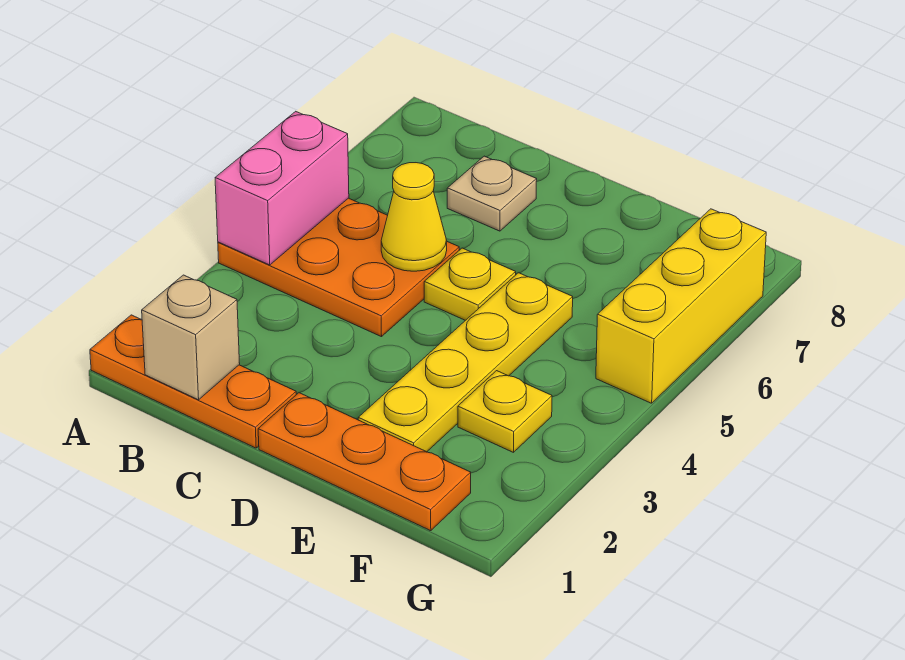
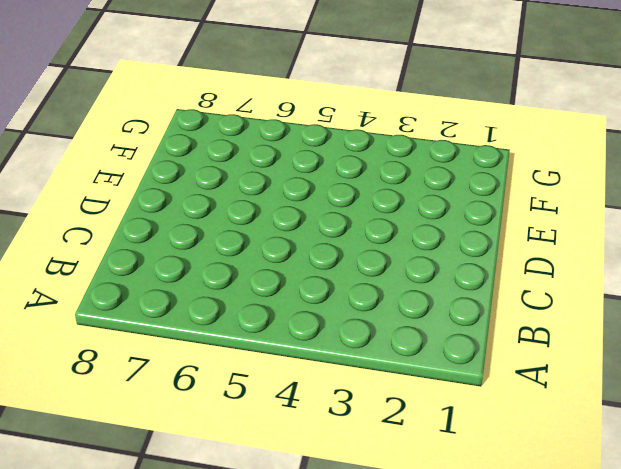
none -> orange 1x3 plate [90,315,296,448]
none -> orange 2x3 plate [218,198,459,337]

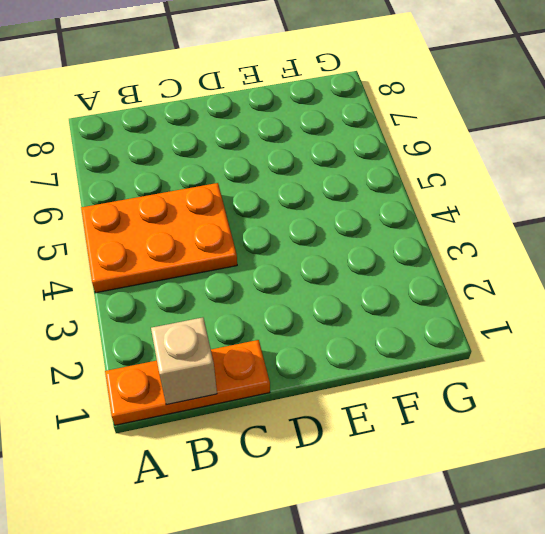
none -> tan 1x1 plate [447,156,537,231]
none -> orange 1x3 plate [258,393,471,531]

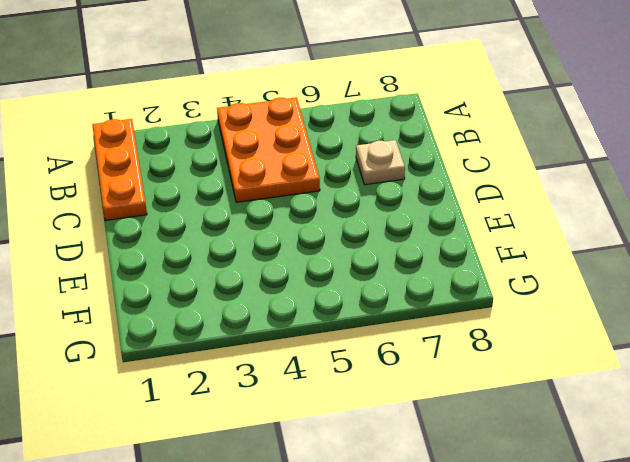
none -> orange 1x3 plate [258,393,471,531]
none -> yellow 1x1 plate [424,248,516,320]

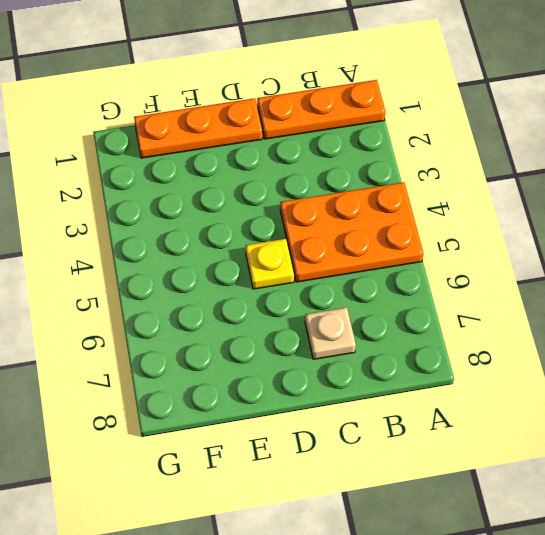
none -> yellow 1x4 plate [358,273,573,452]
none -> yellow 1x1 plate [458,371,552,452]

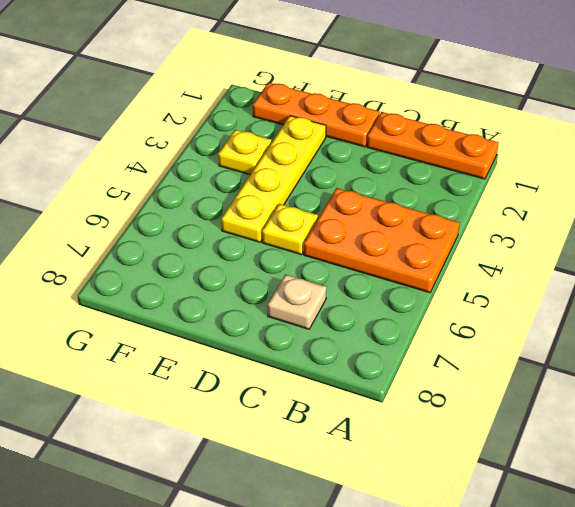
none -> yellow 1x3 brick [596,209,766,403]
none -> pink 1x2 brick [215,111,349,265]

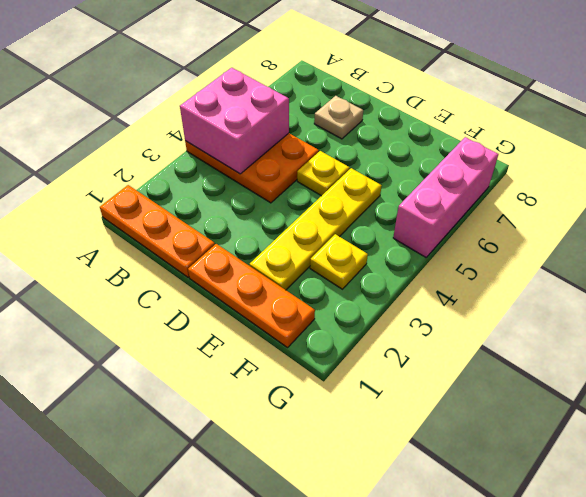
pink 2x2 brick [180,68,289,174] -> pink 1x2 brick [215,111,349,265]
pink 1x3 brick [393,137,498,257] -> yellow 1x3 brick [596,209,766,403]
none -> tan 1x1 brick [142,275,240,400]
none -> yellow 1x1 cone [381,163,447,271]

